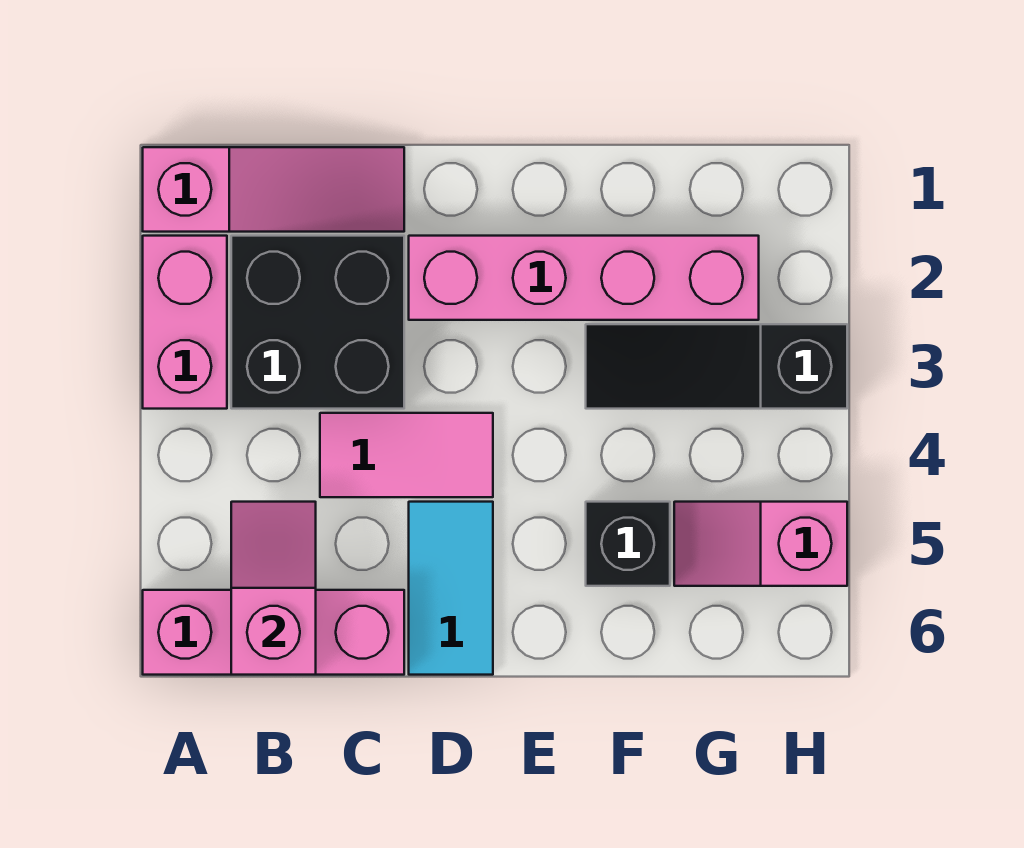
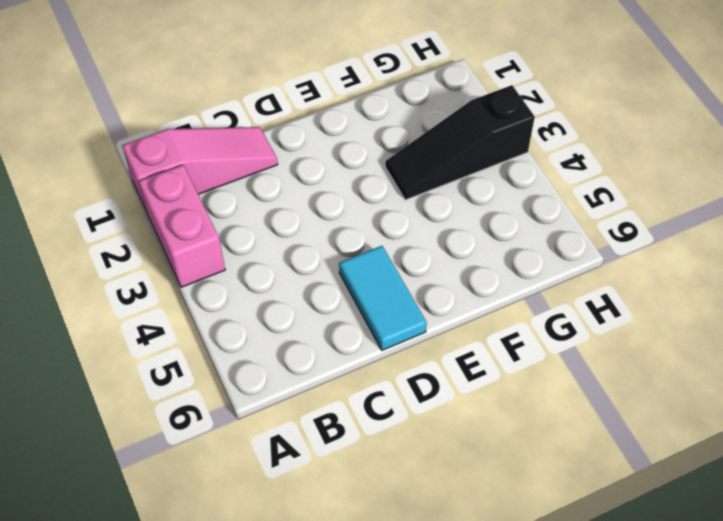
none -> pink 1x3 brick [143,590,404,675]
none -> black 2x2 brick [231,236,404,409]

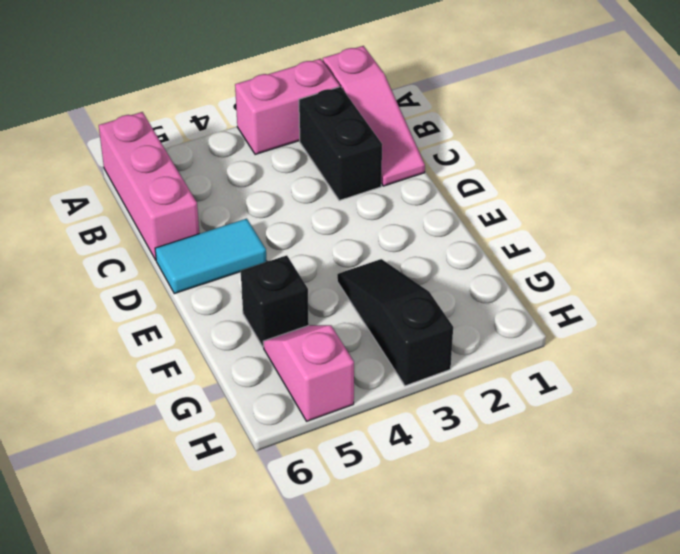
black 1x2 brick [299,87,382,200] -> black 2x2 brick [231,236,404,409]
none -> pink 1x2 tile [320,413,493,497]
none -> pink 1x4 brick [409,236,759,320]

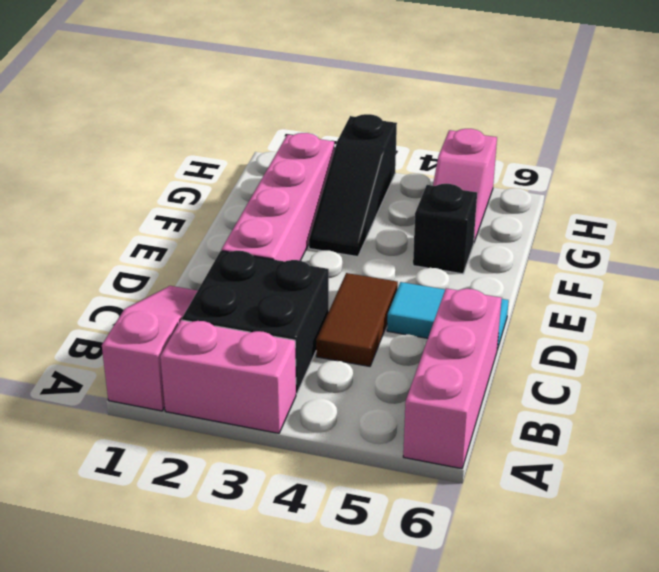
brown 1x2 tile [316,273,398,366] -> pink 1x2 tile [320,413,493,497]
none -> pink 1x2 slope [231,502,316,675]

